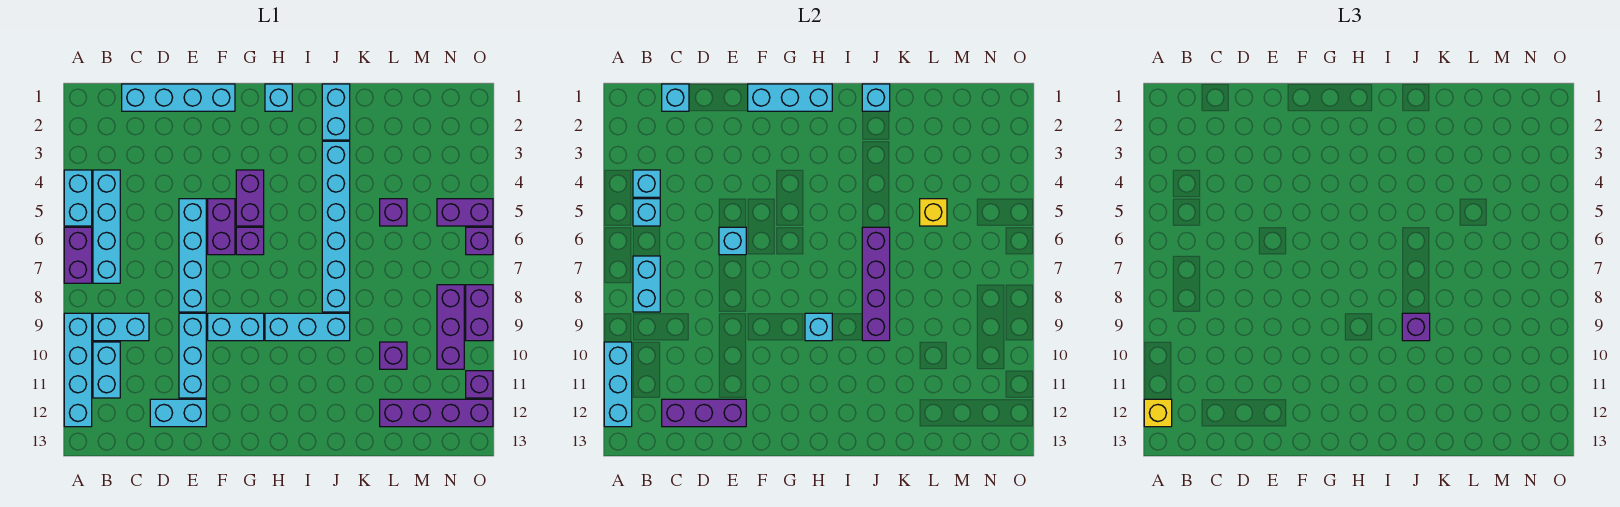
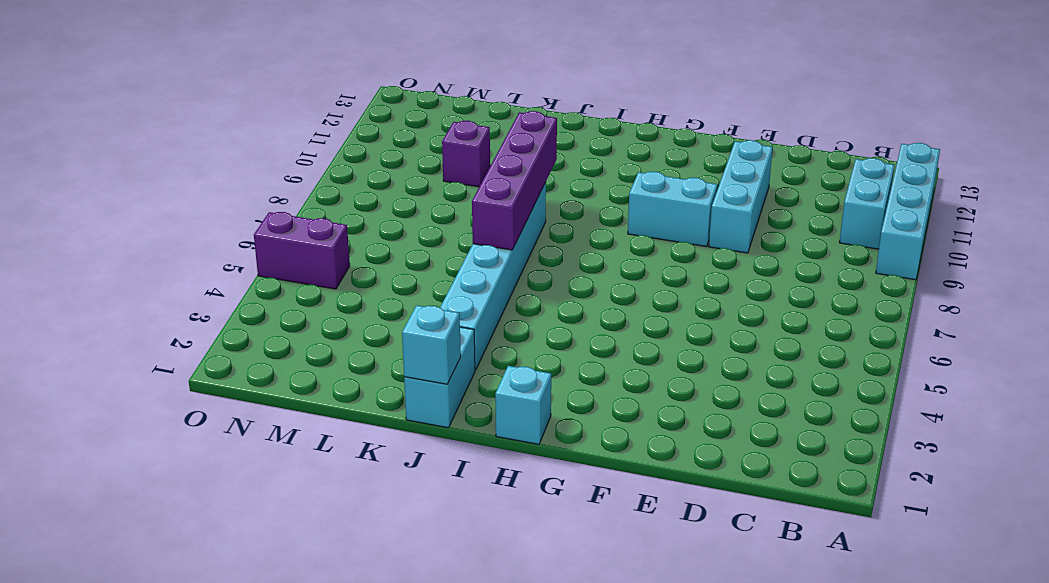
none -> cyan 1x2 brick [64,170,92,226]
none -> purple 1x2 brick [64,227,92,283]
none -> cyan 1x4 brick [93,170,120,283]
none -> cyan 1x2 brick [93,313,149,341]

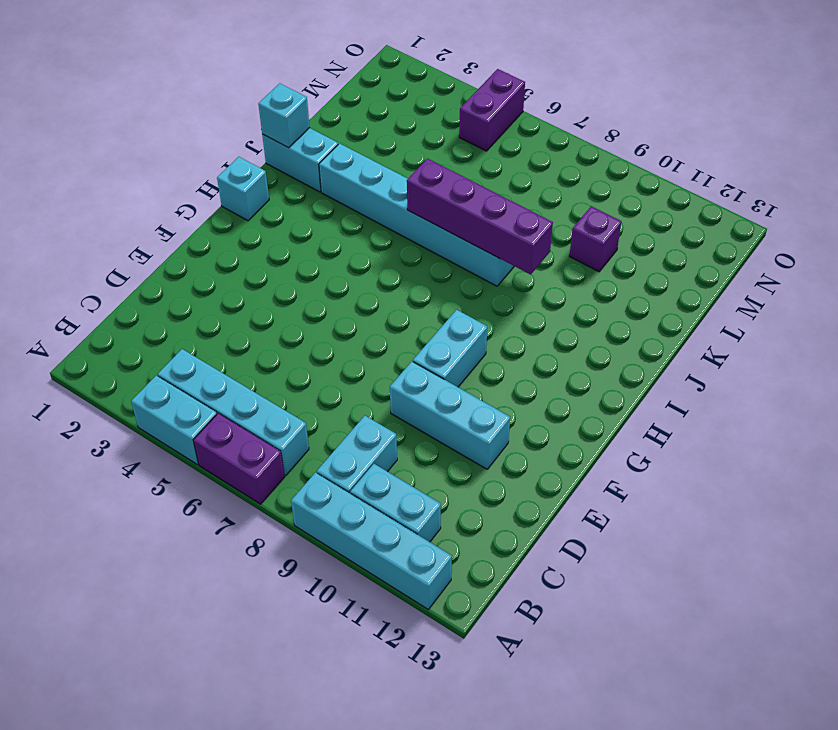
none -> cyan 1x4 brick [122,84,235,111]
none -> cyan 1x2 brick [150,399,206,427]
none -> cyan 1x4 brick [179,199,206,312]
none -> purple 1x2 brick [208,199,235,255]

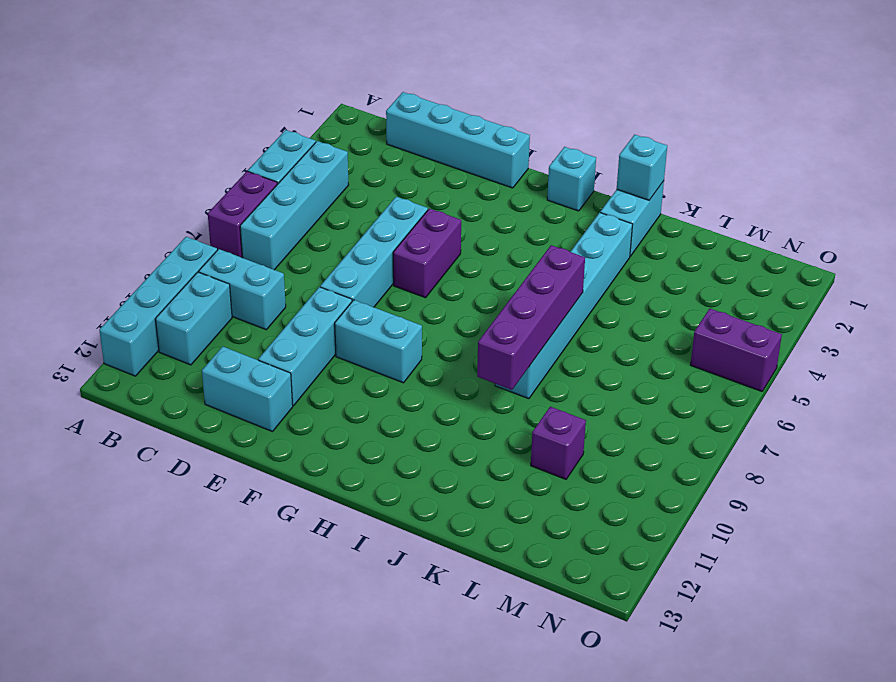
none -> purple 1x2 brick [236,170,264,226]
none -> purple 1x1 brick [236,227,264,255]
none -> cyan 1x3 brick [265,313,350,341]
none -> purple 1x1 brick [380,199,407,226]

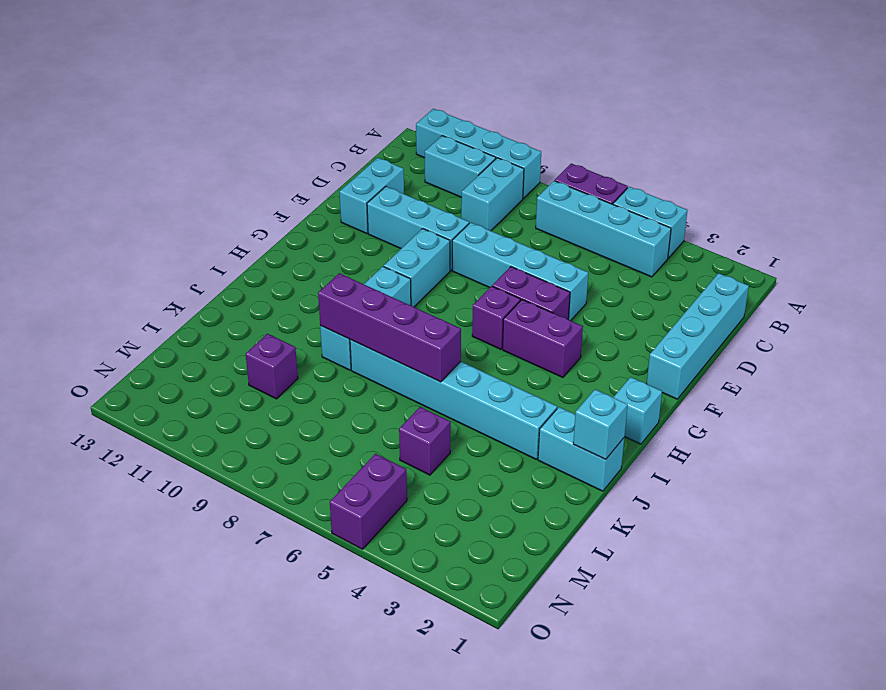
none -> purple 1x4 brick [380,399,493,427]
none -> purple 1x3 brick [437,285,464,369]
none -> purple 1x1 brick [466,227,493,255]
none -> purple 1x2 brick [466,285,493,341]

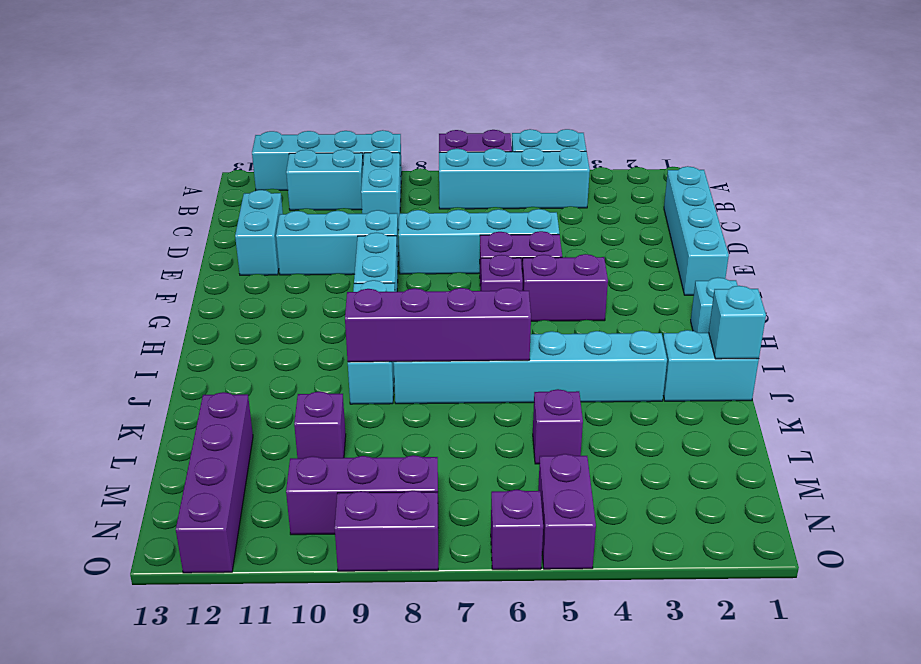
none -> purple 1x1 brick [466,371,493,398]
none -> cyan 1x3 brick [604,342,632,427]
none -> cyan 1x1 brick [633,170,660,197]
none -> cyan 1x1 brick [633,199,660,226]

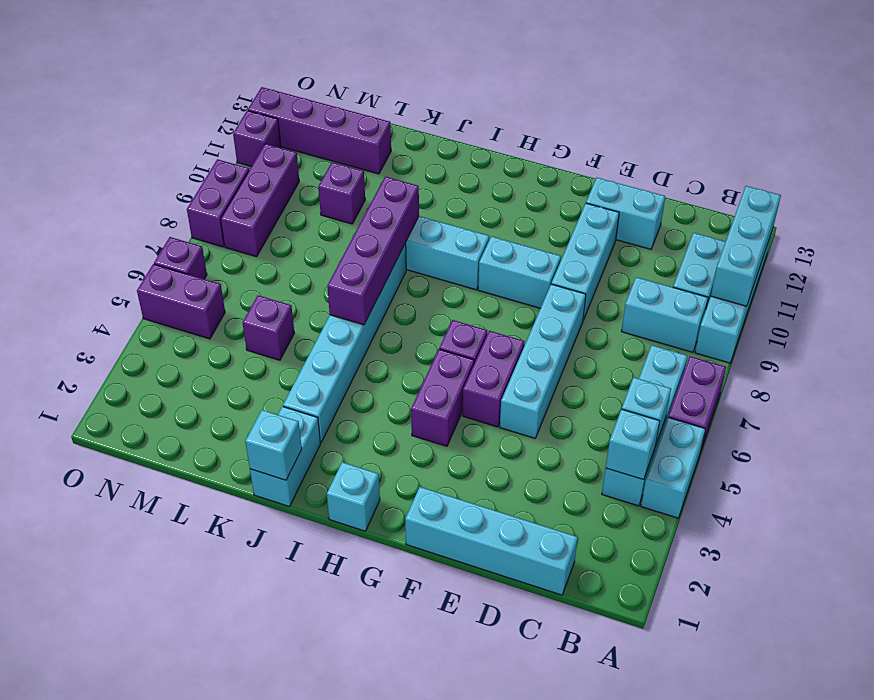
none -> cyan 1x2 brick [633,256,660,312]
none -> cyan 1x1 brick [662,84,689,111]
none -> purple 1x3 brick [662,399,746,427]
none -> cyan 1x1 brick [719,227,746,255]

